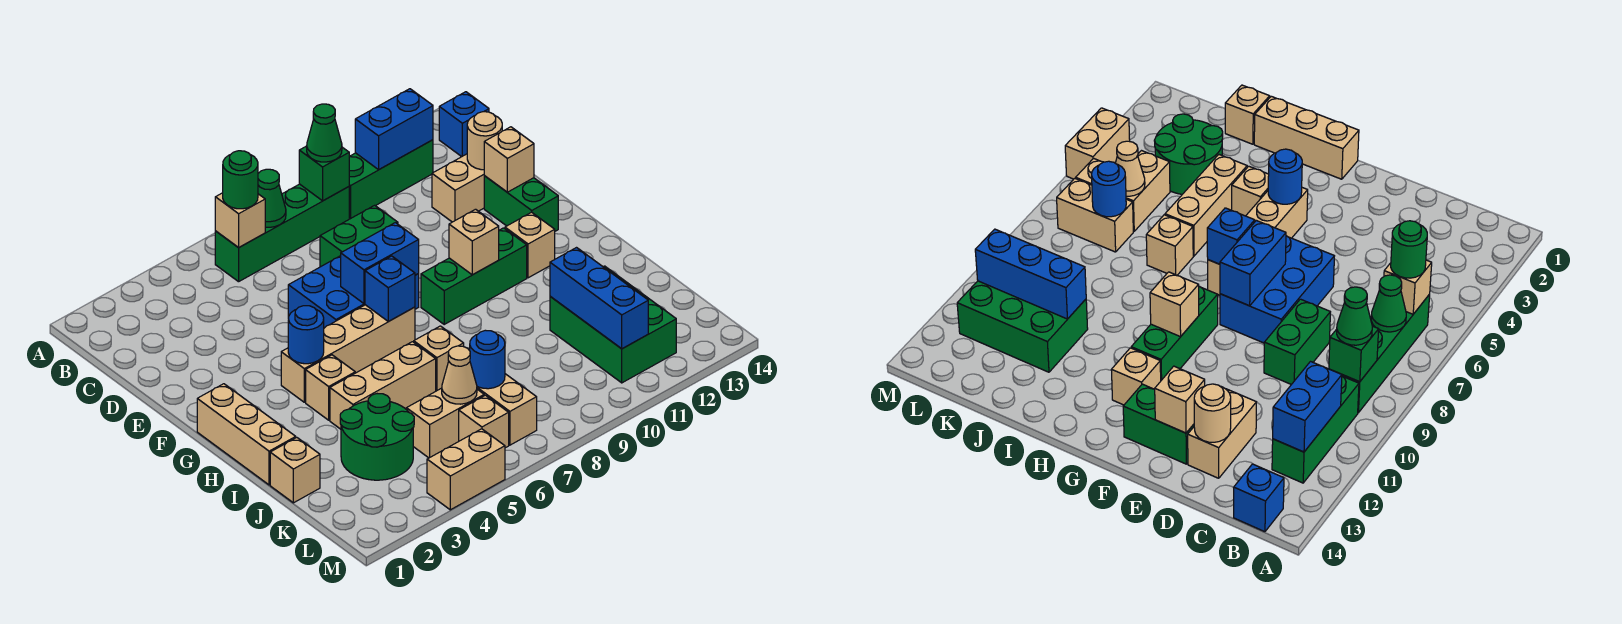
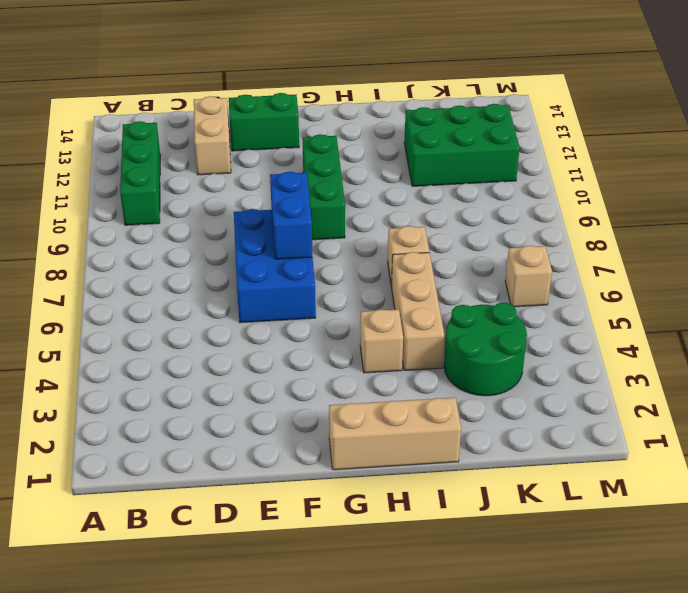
none -> green 1x4 brick [215,184,349,282]
none -> blue 1x1 brick [439,92,489,157]
none -> green 1x2 brick [320,205,398,267]
none -> tan 1x4 brick [281,305,415,402]

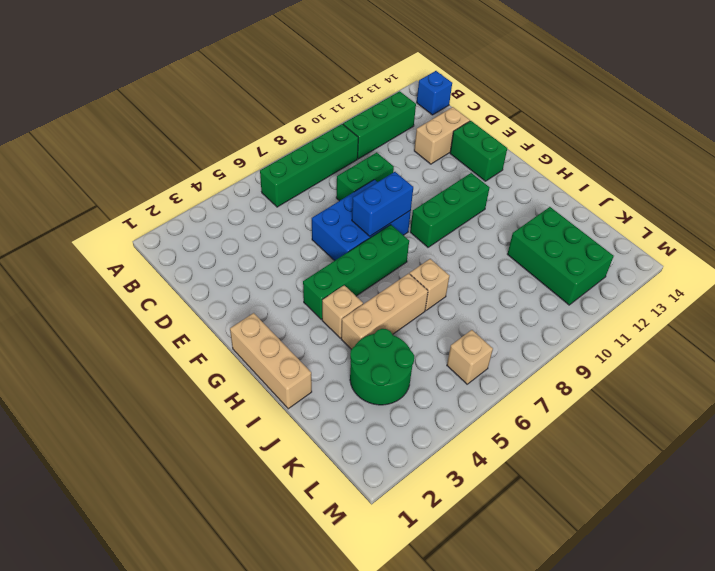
green 1x4 brick [303,225,409,319] -> tan 1x4 brick [281,305,415,402]
none -> tan 1x1 brick [505,212,555,278]
none -> tan 1x1 brick [270,438,320,503]
none -> tan 1x2 brick [406,388,484,458]
none -> tan 1x2 brick [477,374,537,445]

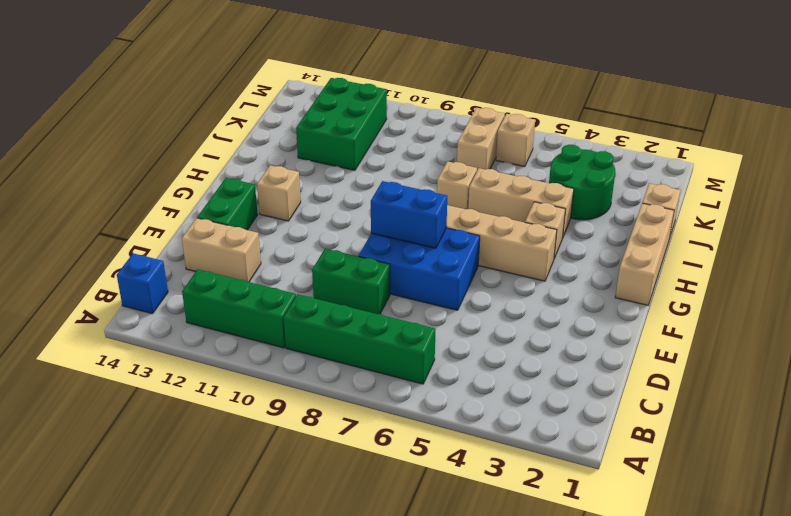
none -> green 1x3 brick [421,228,527,324]
none -> tan 1x2 brick [406,388,484,458]
none -> tan 1x2 brick [427,429,505,510]
none -> tan 1x1 brick [215,193,265,248]

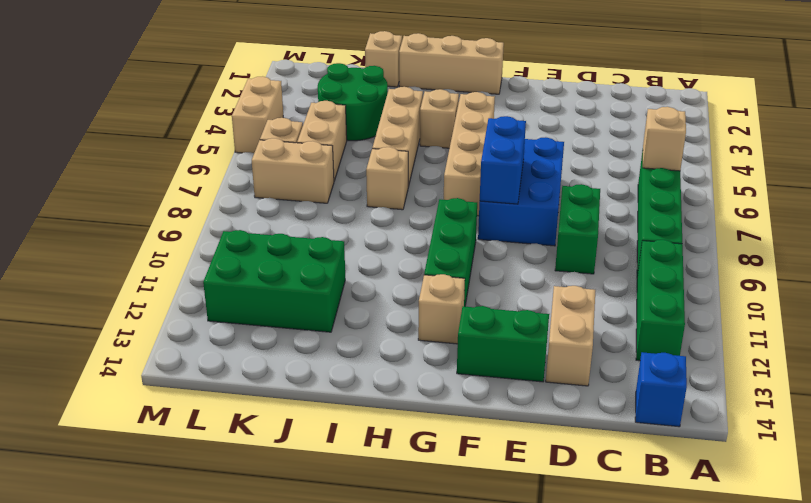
none -> green 1x1 cone [258,169,286,227]
none -> green 1x1 brick [299,146,349,201]
none -> blue 1x2 brick [355,89,433,170]
none -> tan 1x1 round brick [467,112,502,170]

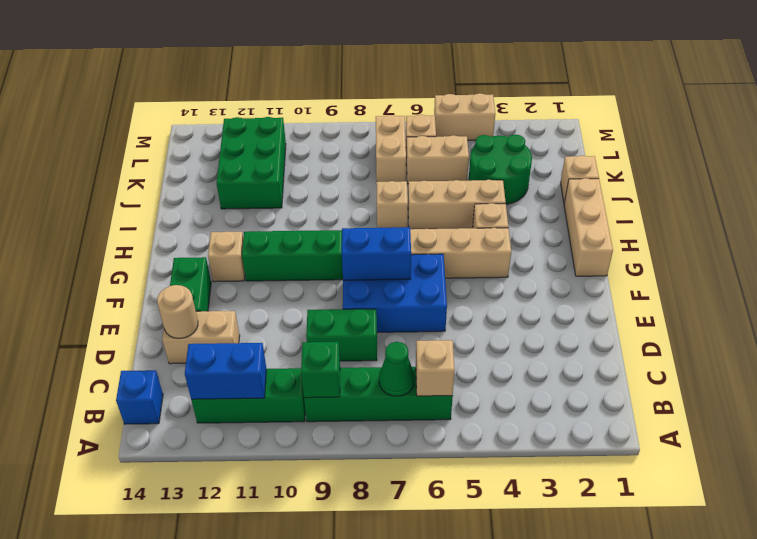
none -> tan 1x1 brick [484,127,534,192]
none -> blue 1x1 round brick [288,306,324,364]
none -> blue 1x1 brick [365,256,415,322]
none -> tan 1x1 brick [449,209,499,275]

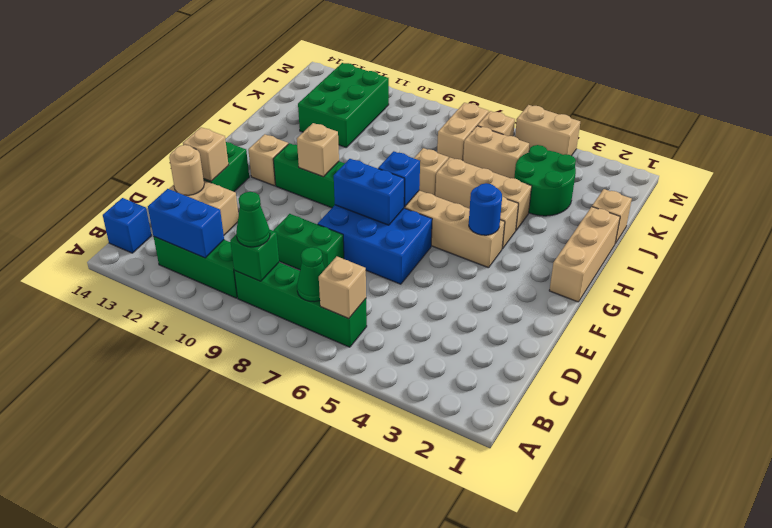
none -> blue 1x3 brick [550,248,648,349]
none -> tan 1x1 cone [442,346,477,404]
none -> blue 1x1 round brick [470,330,505,389]
none -> green 1x1 round brick [223,151,258,209]

